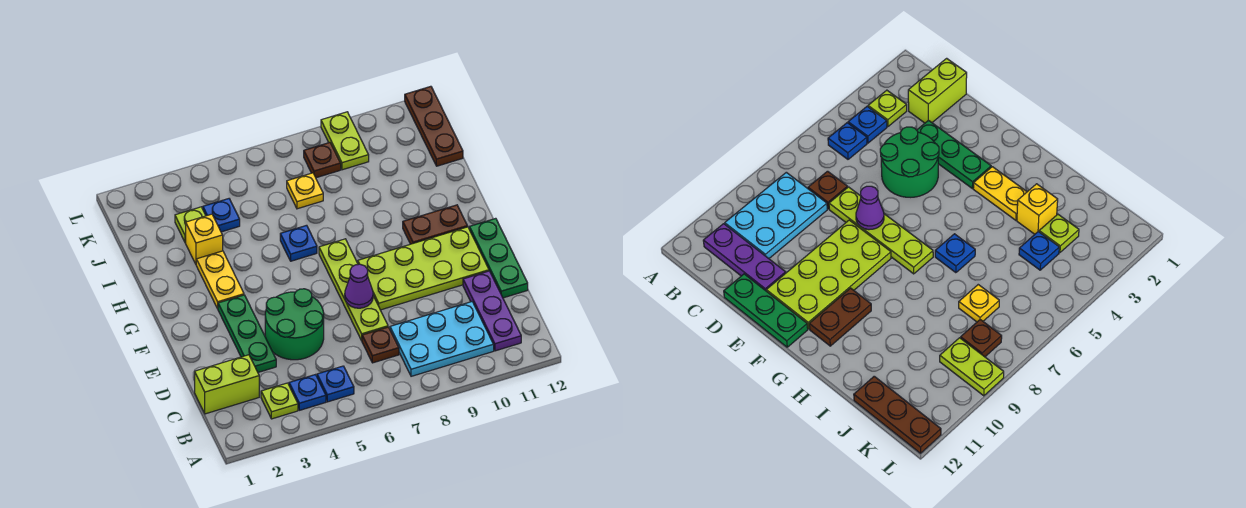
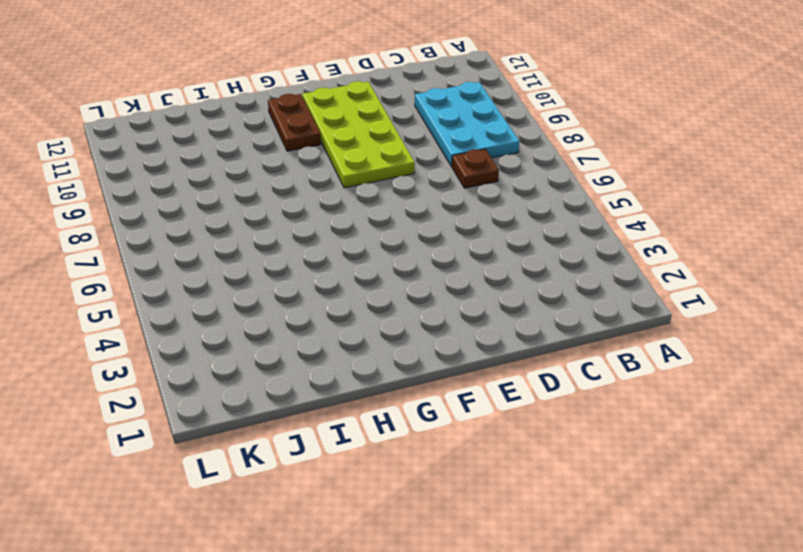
none -> lime 1x1 plate [261,383,298,419]
none -> blue 1x1 plate [289,375,326,410]
none -> blue 1x1 plate [317,366,354,402]

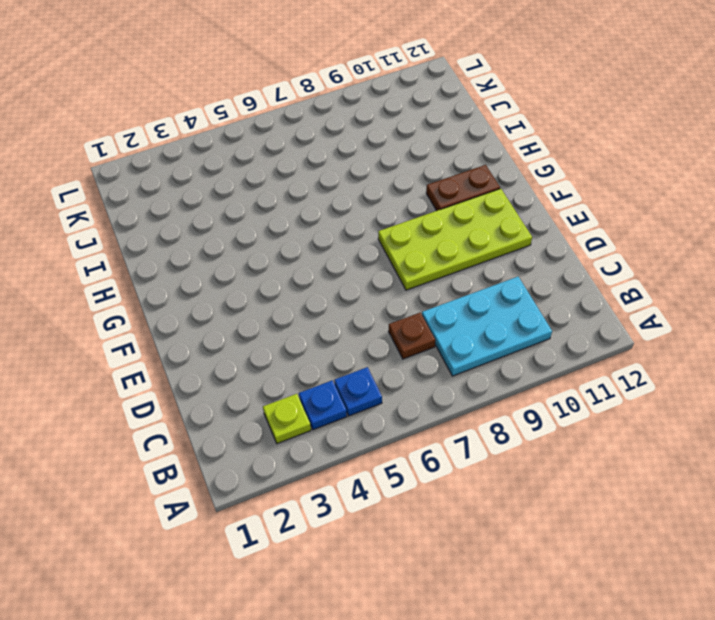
none -> purple 1x3 plate [463,271,521,351]
none -> lime 1x2 brick [195,355,259,414]
none -> green 1x3 plate [218,295,276,372]

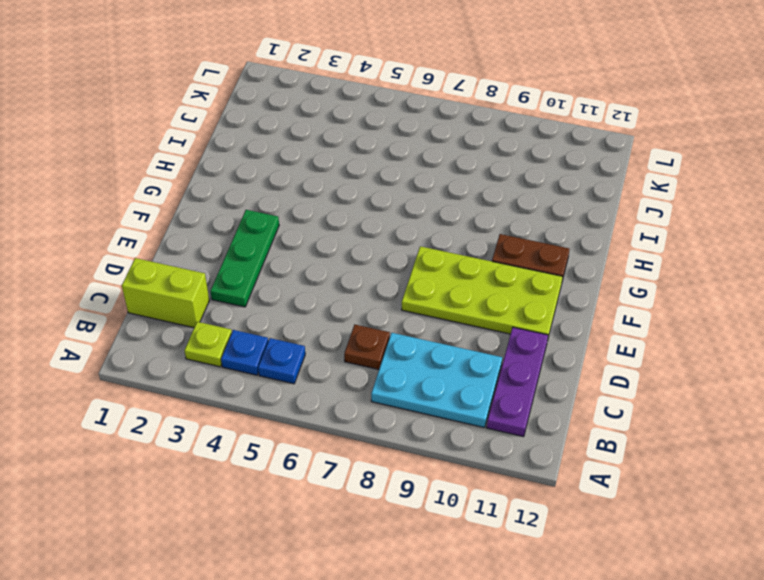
none -> green 2x2 round brick [265,289,324,360]
none -> lime 1x4 plate [319,239,388,341]
none -> green 1x3 plate [469,218,528,298]

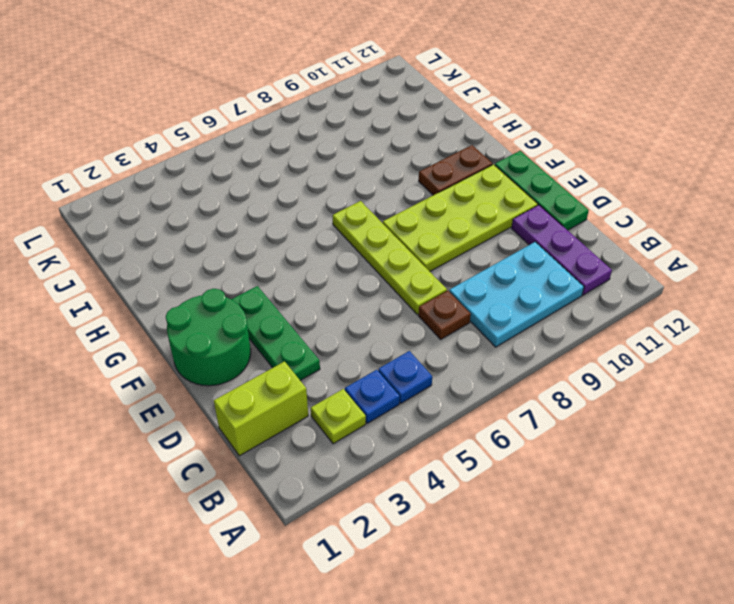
green 2x2 round brick [166,289,251,386] -> green 2x2 round brick moved to [265,289,324,360]
none -> yellow 1x2 plate [196,251,244,309]
none -> blue 1x1 plate [280,225,317,261]
none -> yellow 1x1 brick [186,214,223,264]

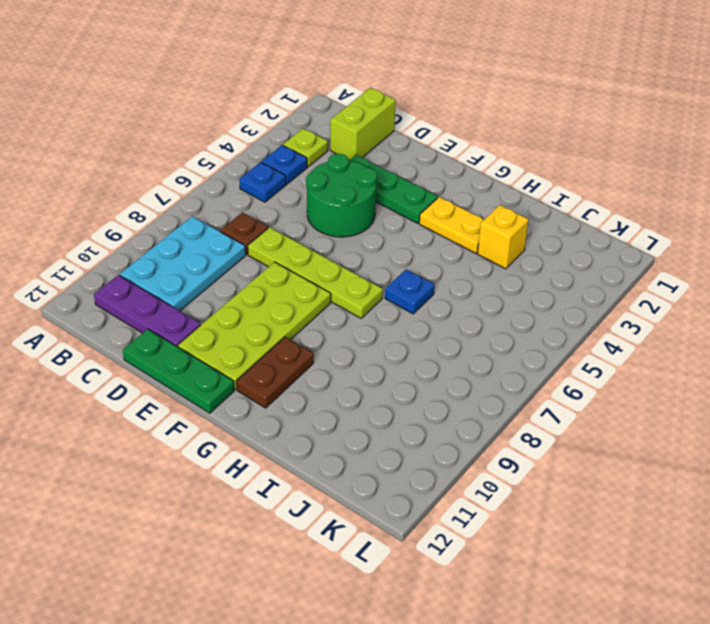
none -> lime 1x1 plate [175,207,206,243]
none -> blue 1x1 plate [203,199,240,232]
none -> yellow 1x1 plate [287,173,323,209]

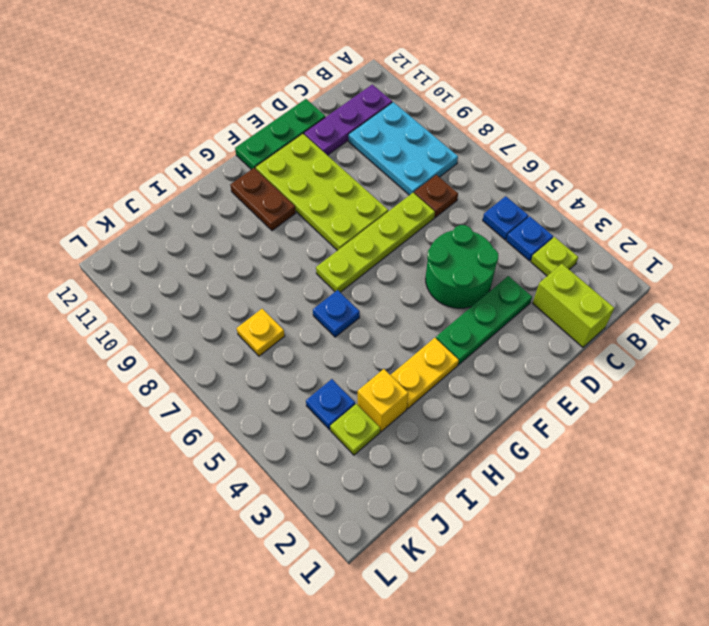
none -> brown 1x3 plate [405,86,463,166]
none -> brown 1x1 plate [304,142,341,178]
none -> lime 1x2 plate [321,112,369,170]

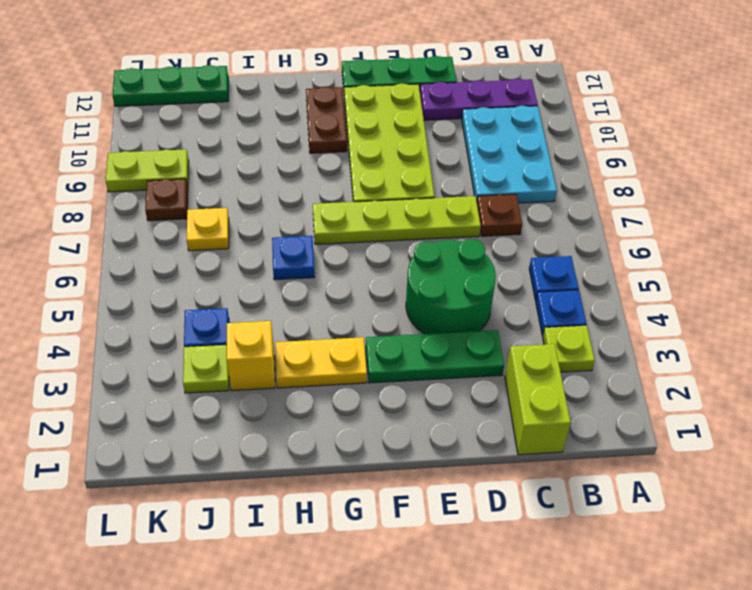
green 1x3 plate [112,65,228,106] -> brown 1x3 plate [405,86,463,166]
none -> purple 1x1 cone [345,264,373,308]

